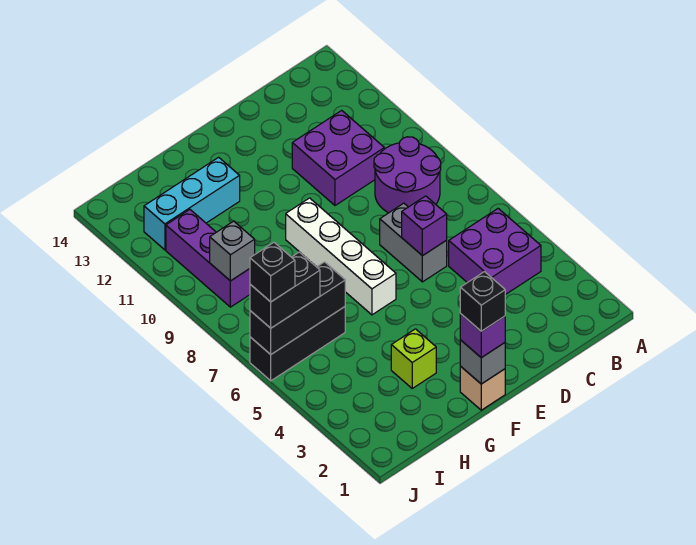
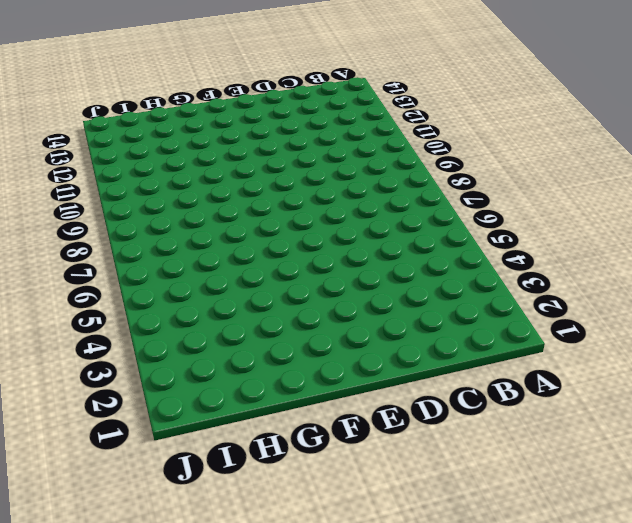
none -> purple 2x2 brick [449,209,541,295]
none -> purple 2x2 round brick [374,137,441,213]
none -> purple 2x2 brick [292,110,384,205]

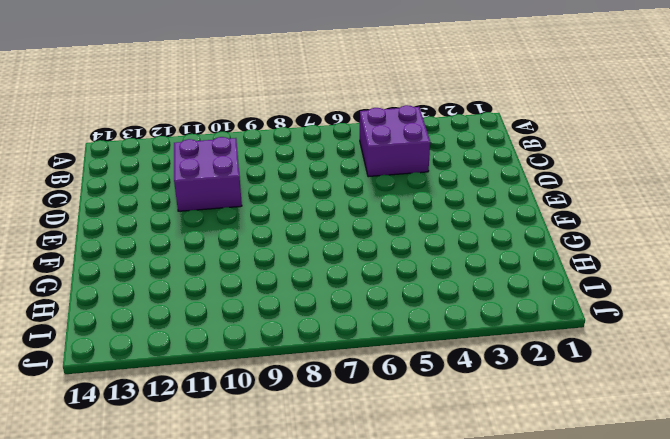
none -> purple 2x2 round brick [374,137,441,213]
none -> grey 1x2 brick [380,203,447,282]
none -> tan 1x1 brick [460,366,505,410]

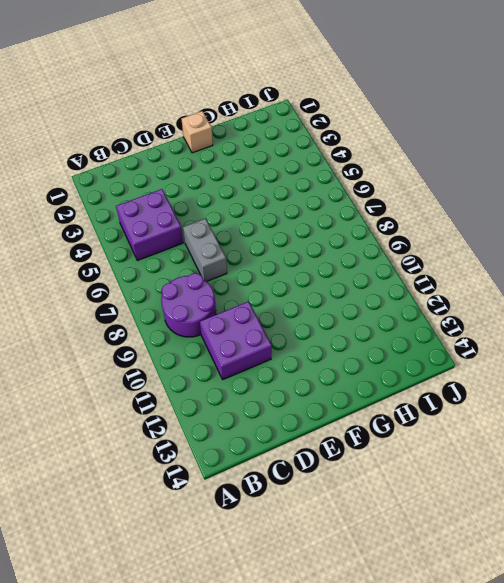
none -> white 1x4 brick [286,198,396,315]
none -> lime 1x1 brick [391,329,436,388]
none -> cyan 1x3 brick [144,157,240,250]

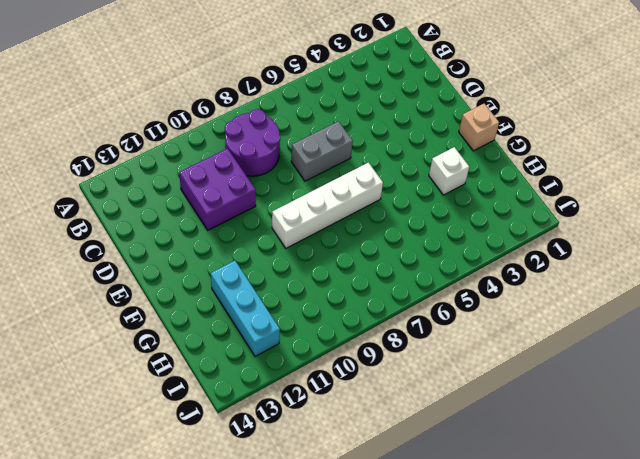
white 1x1 brick [429,147,469,195] -> lime 1x1 brick [391,329,436,388]
none -> purple 2x2 brick [449,209,541,295]
none -> black 1x3 brick [250,307,345,381]
none -> purple 1x3 brick [166,210,250,307]

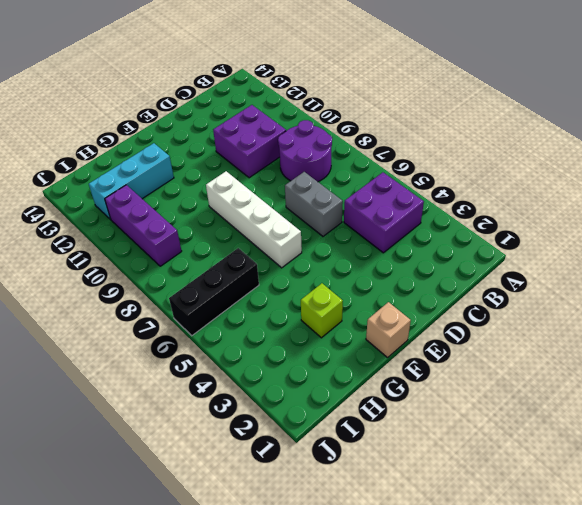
none -> purple 1x1 brick [402,196,447,256]
none -> grey 1x1 brick [460,340,505,384]
none -> black 1x3 brick [250,262,345,354]

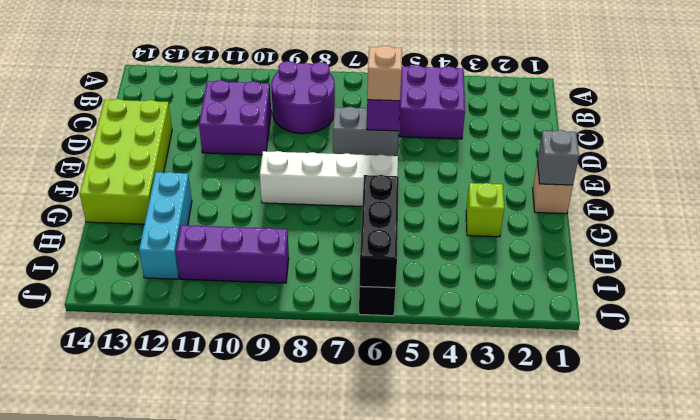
tan 1x1 brick [367,46,402,101] -> none
lime 2x4 brick [80,99,172,224] -> none
none -> grey 1x1 brick [210,221,255,281]
none -> purple 1x1 brick [460,314,505,358]
none -> black 1x2 brick [250,252,320,328]

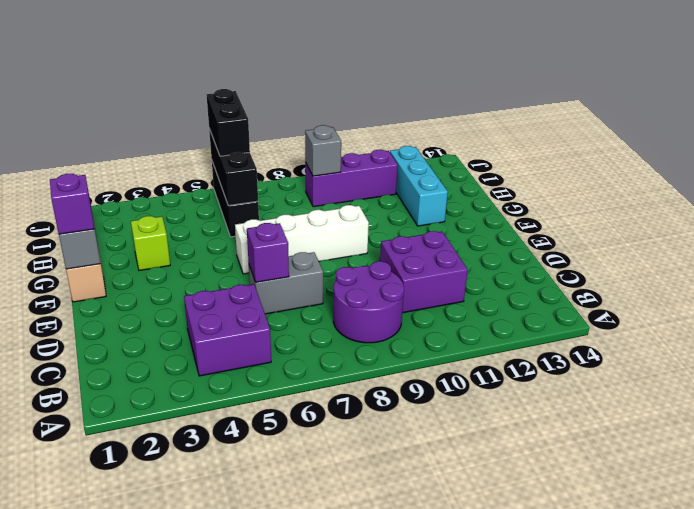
none -> black 1x1 brick [460,271,505,331]
none -> black 1x1 brick [250,242,295,302]

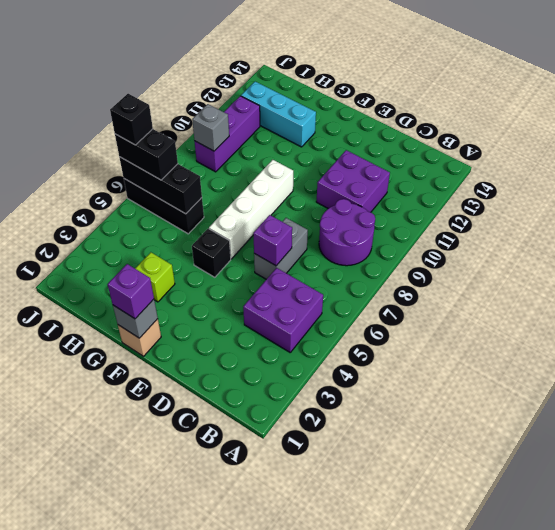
black 1x1 brick [192,228,231,277] -> black 1x1 brick moved to [460,271,505,331]

